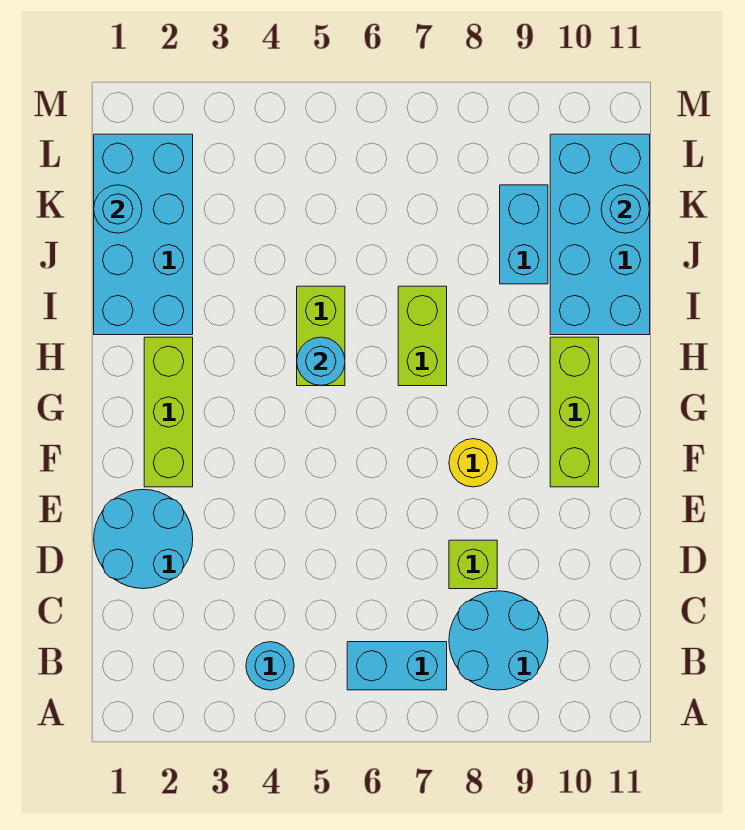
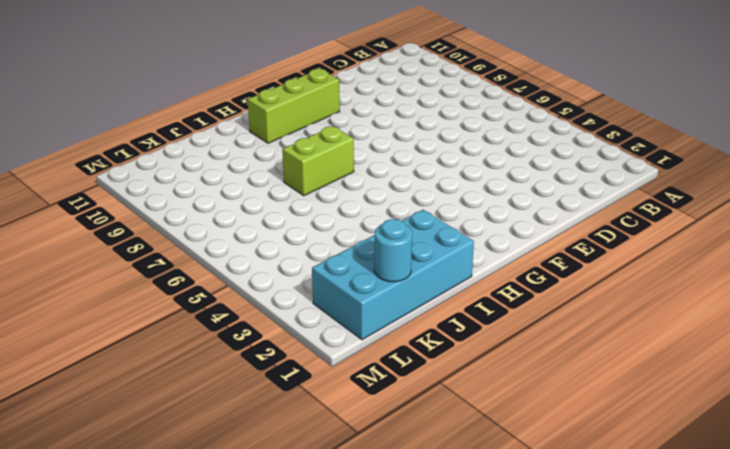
none -> cyan 1x1 round brick [246,642,294,690]
none -> cyan 1x2 brick [347,642,447,690]
none -> cyan 2x2 round brick [449,591,548,690]

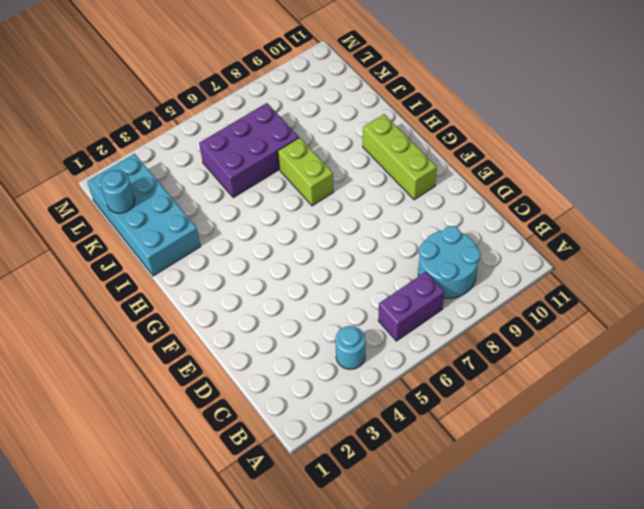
purple 1x2 brick [378,272,444,341] -> cyan 1x2 brick [347,642,447,690]
purple 2x3 brick [199,103,299,198] -> none
none -> cyan 2x2 round brick [94,489,193,589]
none -> lime 1x1 brick [449,540,497,589]
none -> lime 1x3 brick [144,337,193,487]

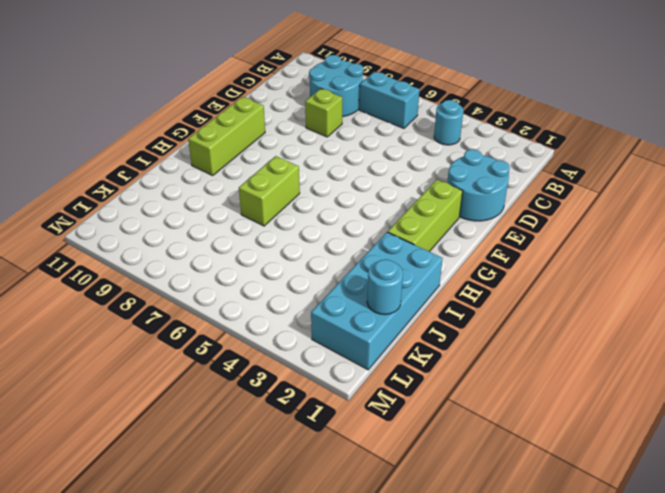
none -> yellow 1x1 round brick [449,439,497,487]
none -> lime 1x2 brick [297,286,345,386]
none -> cyan 2x4 brick [550,134,650,335]

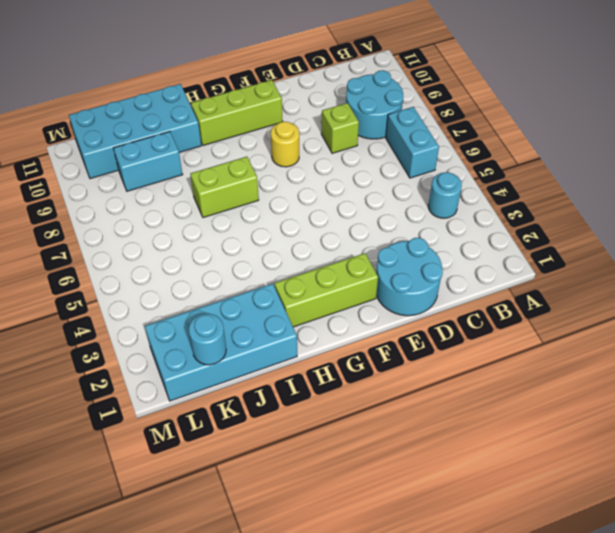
none -> lime 1x2 brick [297,286,345,386]
none -> cyan 1x1 round brick [297,337,345,386]
none -> cyan 1x1 round brick [601,185,650,233]

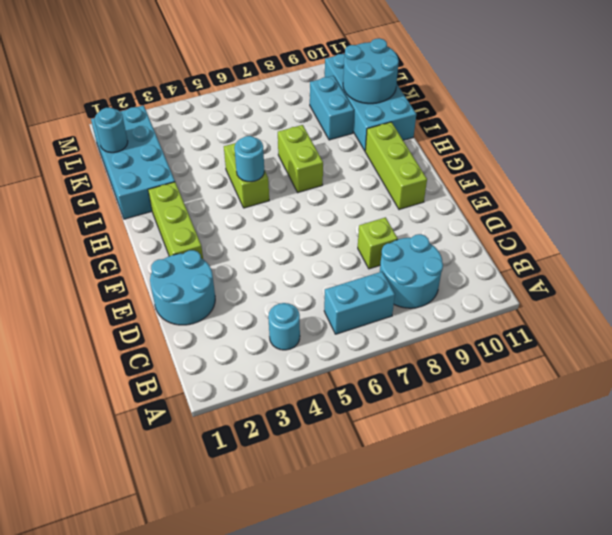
cyan 2x2 round brick [343,38,399,104] -> cyan 1x1 round brick [601,185,650,233]
none -> yellow 1x1 round brick [449,439,497,487]

